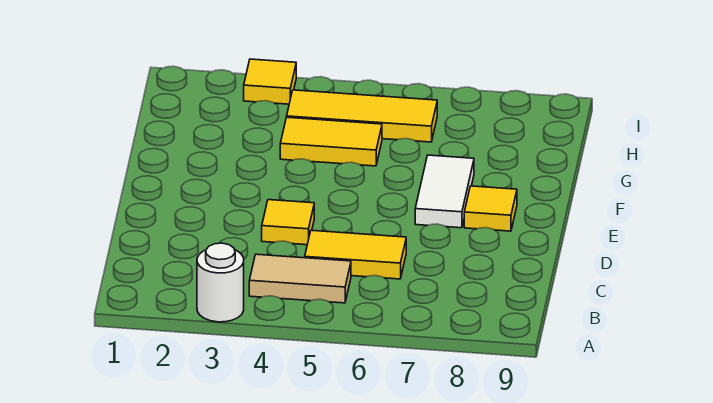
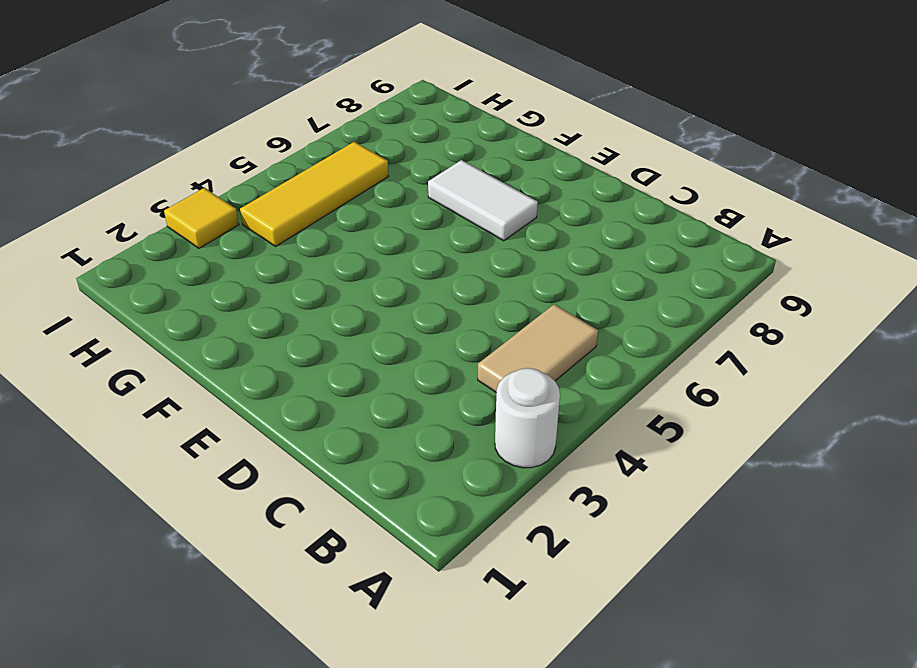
none -> yellow 1x2 tile [305,230,406,279]
none -> yellow 1x1 tile [262,200,314,245]

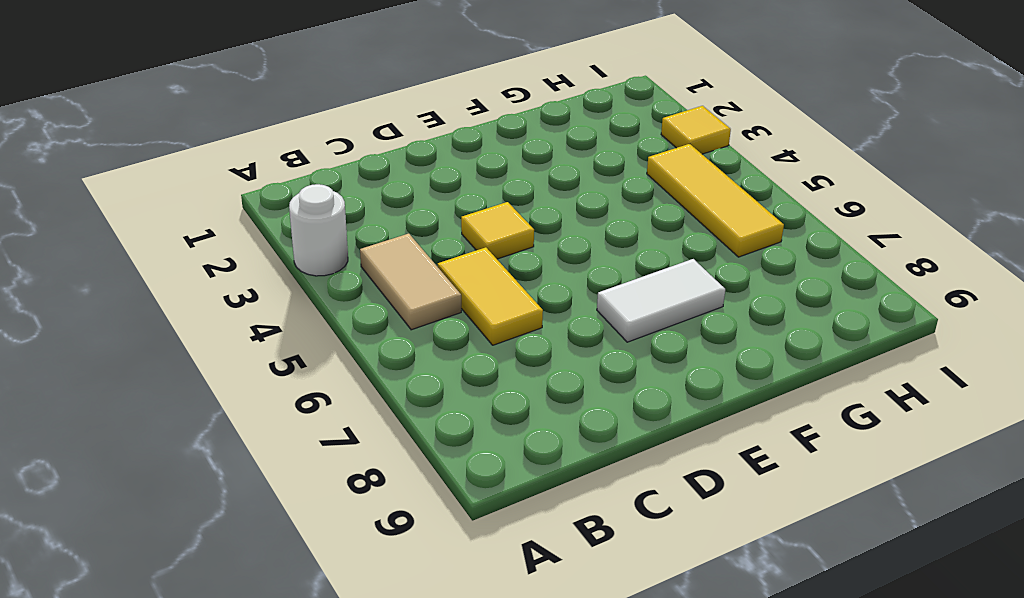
none -> yellow 1x1 tile [464,186,517,231]
none -> yellow 1x2 tile [280,117,382,166]

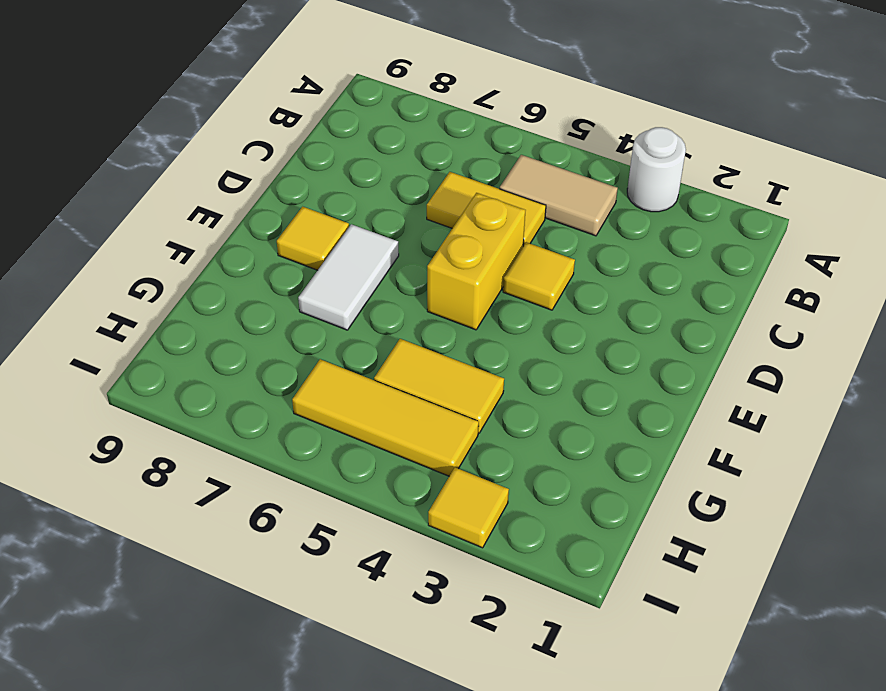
yellow 1x2 brick [427,193,526,330] -> none

